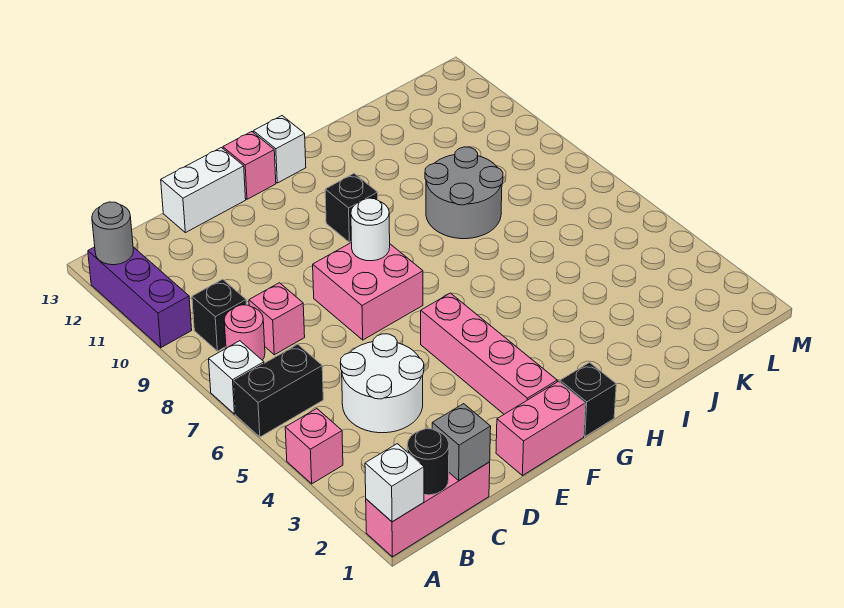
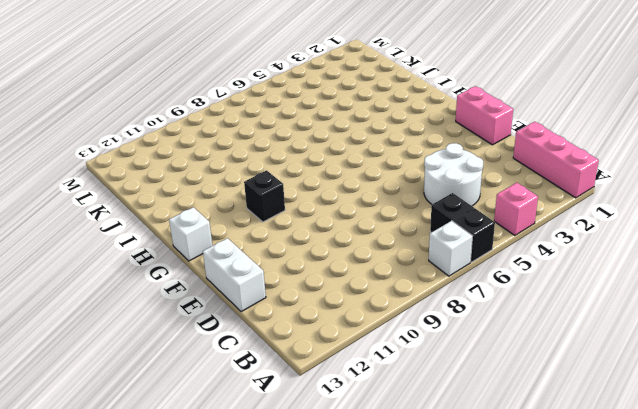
none -> purple 1x3 brick [88,247,192,348]
none -> pink 1x1 round brick [224,305,265,360]
none -> black 1x1 brick [192,279,246,351]

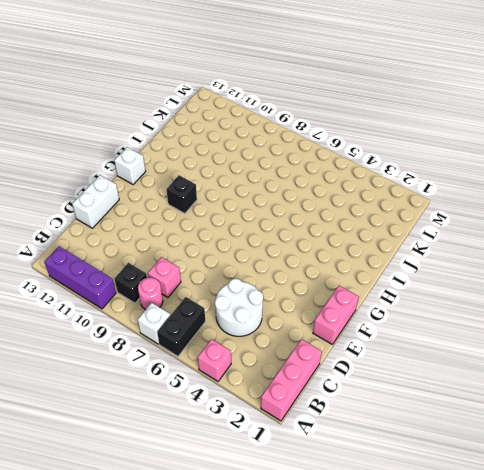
none -> pink 2x2 brick [313,242,423,340]
none -> pink 1x4 brick [421,293,557,414]
none -> pink 1x1 brick [223,132,276,199]

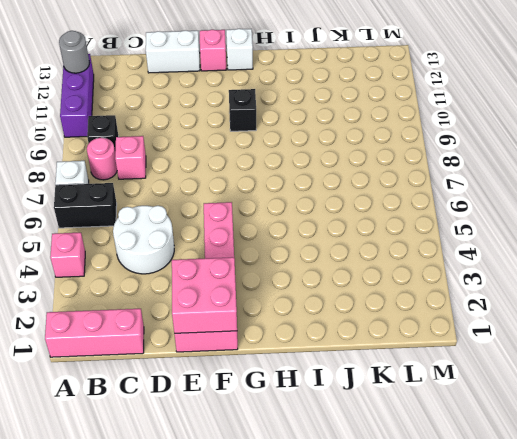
pink 2x2 brick [172,257,237,333] -> pink 2x2 brick moved to [313,242,423,340]
none -> black 1x1 brick [560,363,616,436]
none -> grey 2x2 round brick [425,147,503,239]
none -> white 1x1 brick [365,444,424,522]

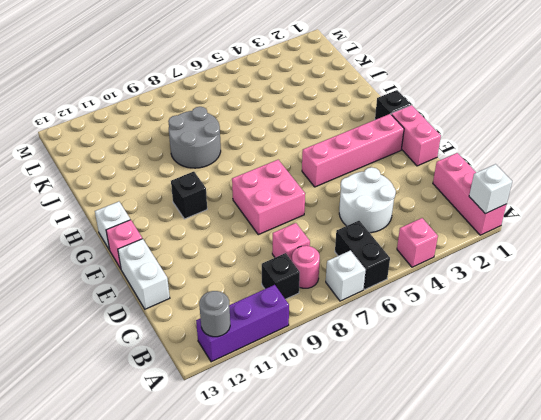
none -> black 1x1 round brick [407,429,449,495]
none -> grey 1x1 brick [432,404,491,480]
none -> white 1x1 round brick [351,198,390,261]

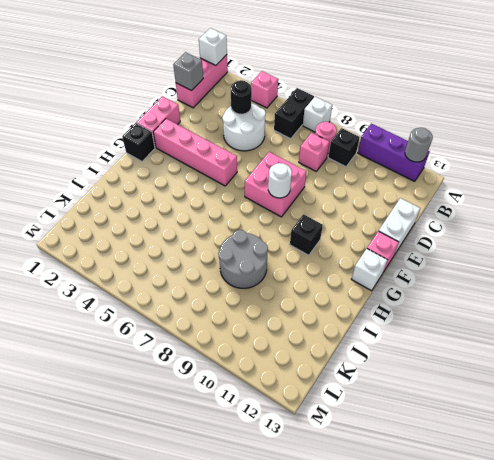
black 1x1 round brick [231,80,252,114] -> black 1x1 round brick moved to [407,429,449,495]

